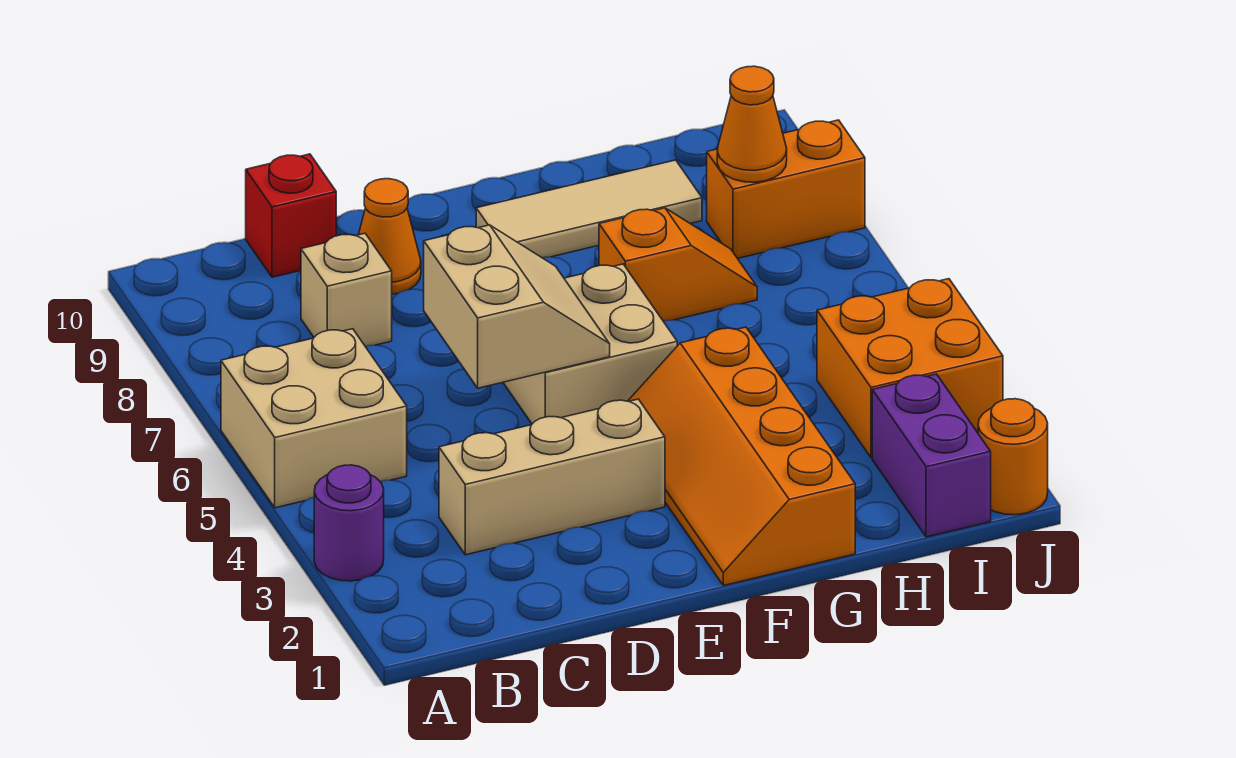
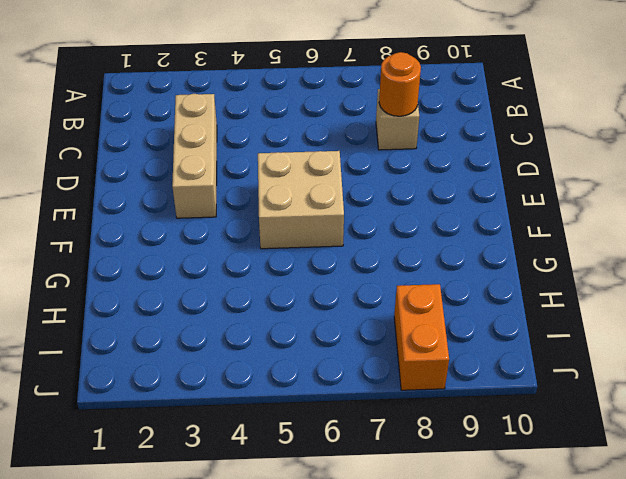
orange 1x1 round brick [379,52,421,116] -> orange 1x1 round brick moved to [978,399,1048,515]
none -> purple 1x1 round brick [314,465,384,581]
none -> tan 2x2 brick [221,329,407,508]
none -> red 1x1 brick [246,154,336,277]

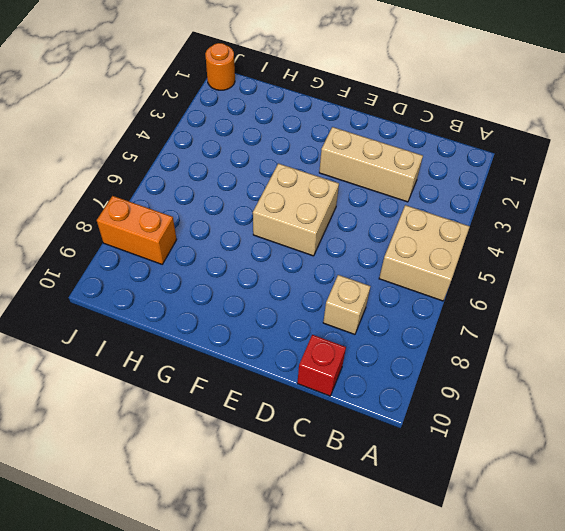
none -> purple 1x1 round brick [314,465,384,581]
none -> orange 1x1 cone [358,179,421,294]
none -> orange 2x4 slope [628,327,855,586]

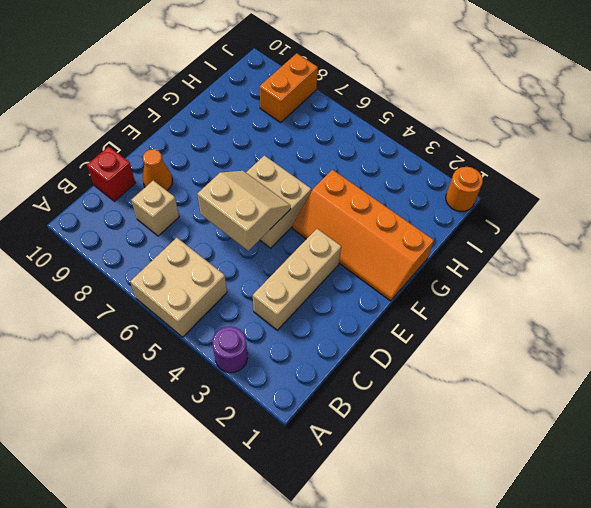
none -> tan 1x3 tile [476,160,702,258]
none -> orange 1x2 slope [599,208,757,321]
none -> purple 1x2 brick [872,374,991,537]

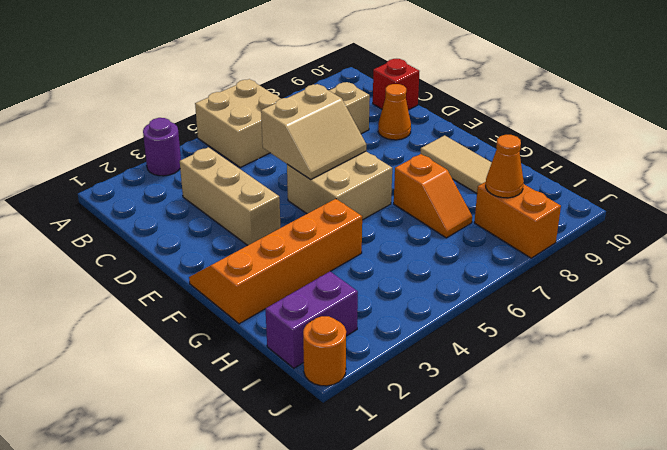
none -> orange 2x2 brick [817,279,1003,458]

